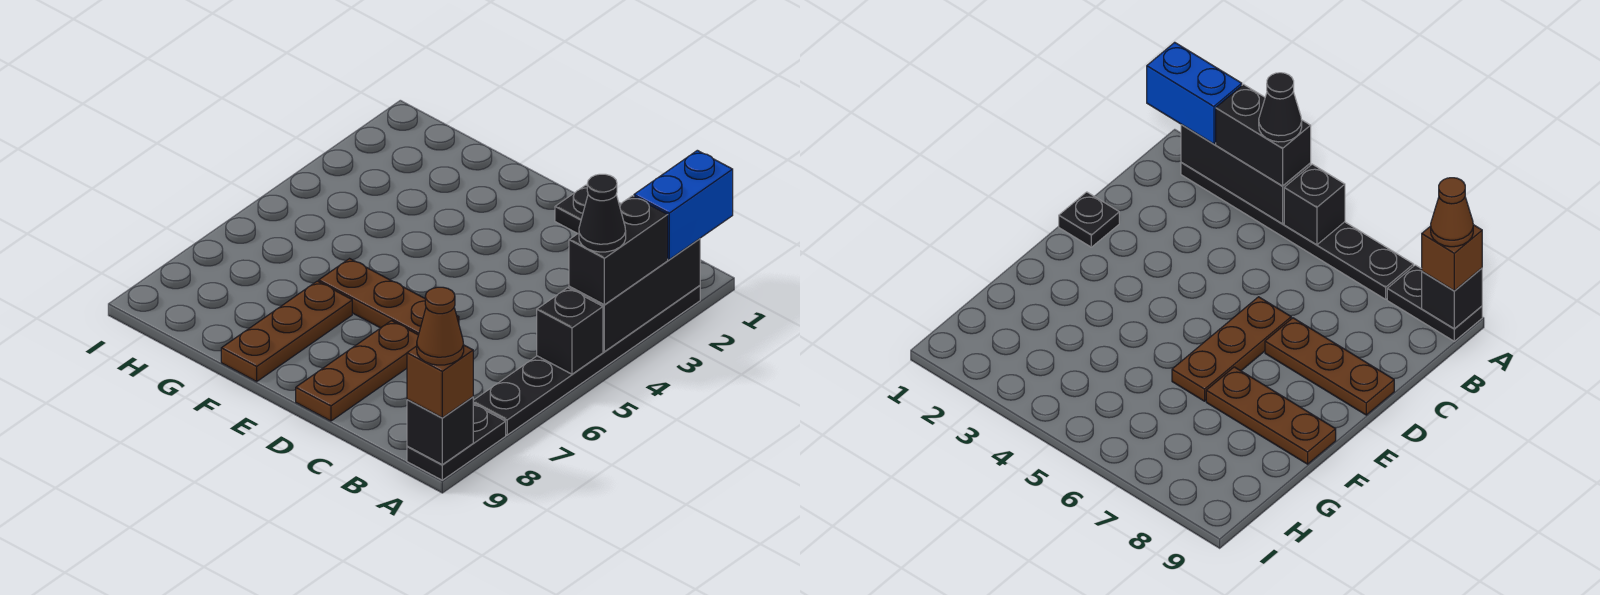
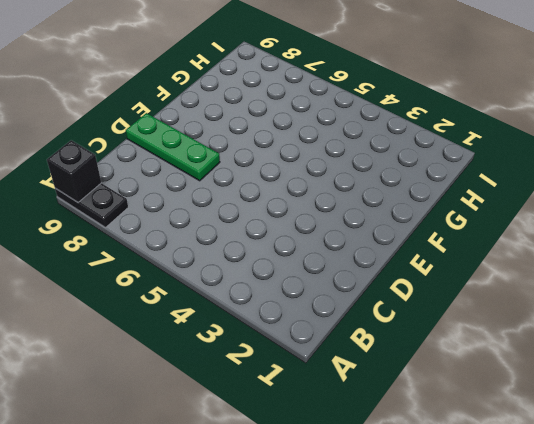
green 1x3 plate [126,113,220,181] -> brown 1x3 plate [296,321,418,421]
none -> black 1x6 plate [473,286,700,435]
none -> black 1x1 plate [555,185,621,234]
none -> brown 1x3 plate [319,259,459,335]

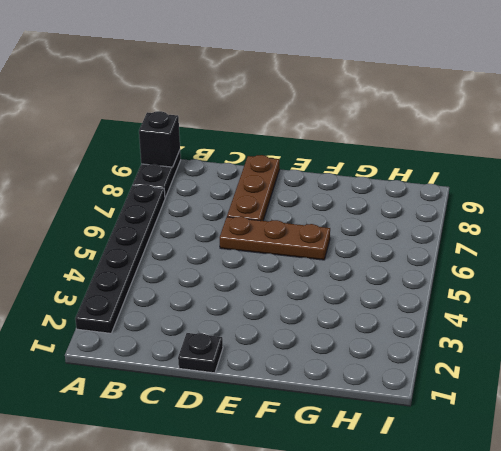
none -> brown 1x3 plate [221,281,352,381]
none -> black 1x3 brick [569,239,700,352]
none -> black 1x1 brick [537,288,603,374]

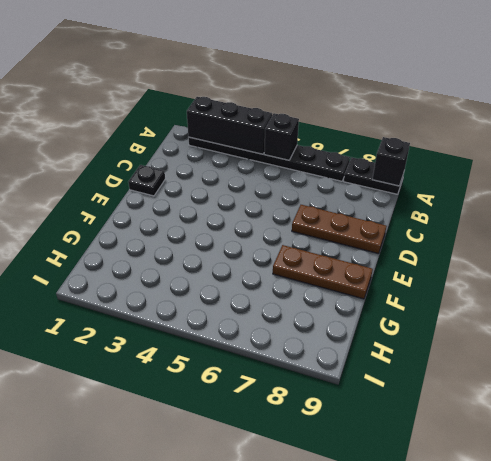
none -> brown 1x3 plate [319,259,459,335]
none -> blue 1x2 brick [634,150,733,260]
none -> black 1x2 brick [569,196,668,305]

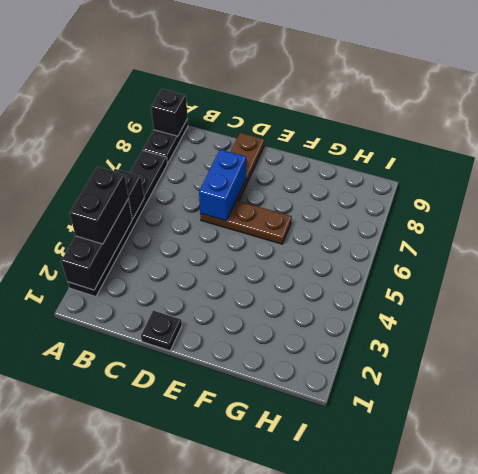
blue 1x2 brick [199,149,246,221] -> blue 1x2 brick moved to [634,150,733,260]
none -> brown 1x3 plate [221,281,352,381]
none -> brown 1x1 brick [407,345,473,418]
none -> black 1x1 cone [579,174,626,252]

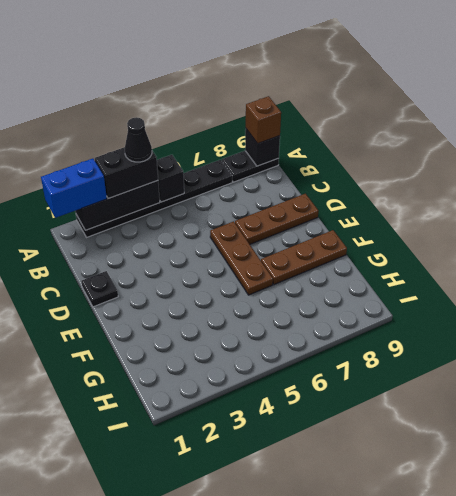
none -> brown 1x1 cone [417,287,464,365]

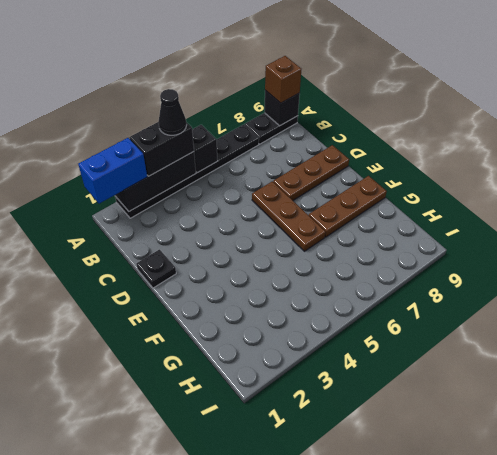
none -> brown 1x1 cone [417,287,464,365]

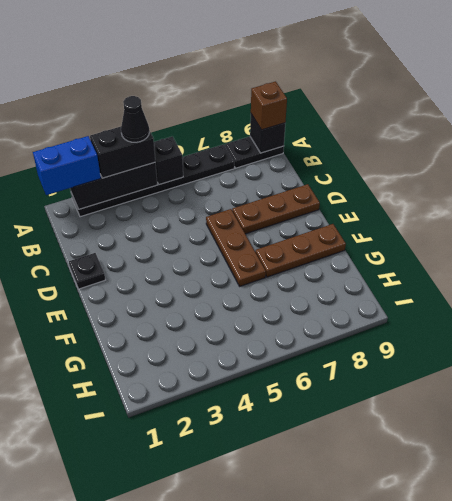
none -> brown 1x1 cone [417,287,464,365]

